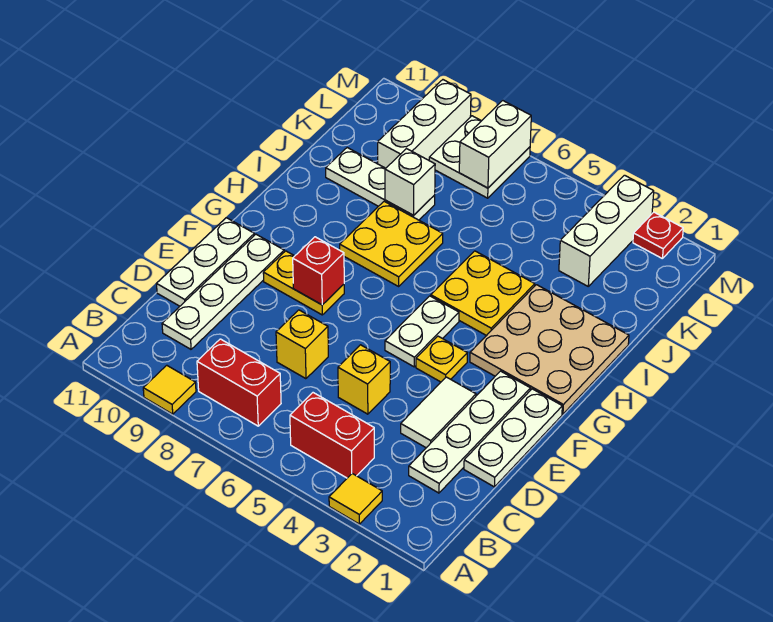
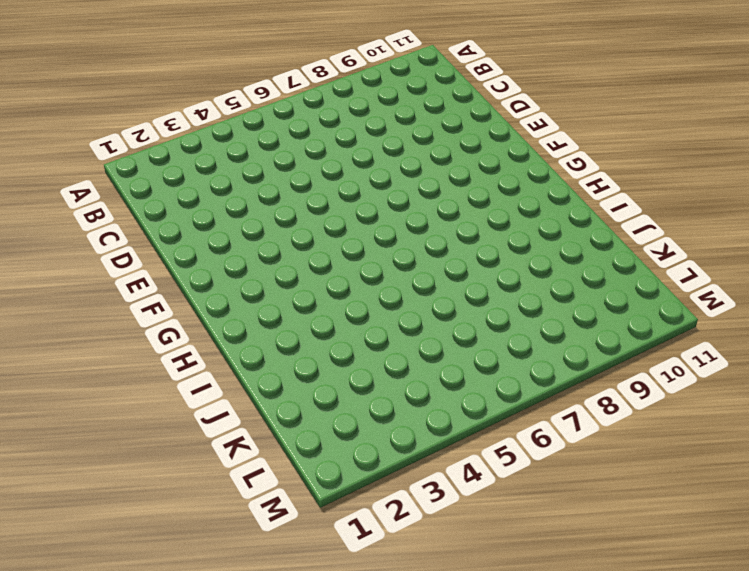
none -> yellow 1x1 tile [329,474,382,524]
none -> yellow 1x1 tile [143,365,196,414]
none -> red 1x2 brick [290,393,374,478]

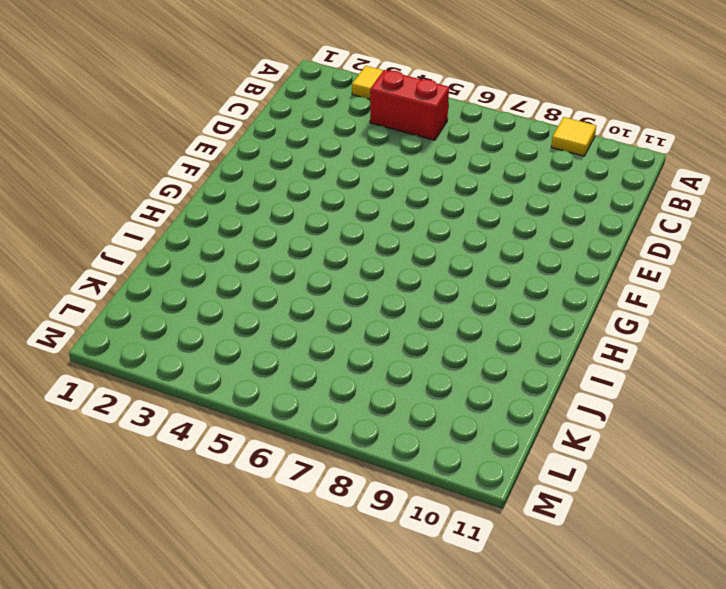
none -> red 1x2 brick [197,339,281,426]
none -> white 1x4 plate [409,371,531,493]
none -> white 1x4 plate [162,234,284,349]

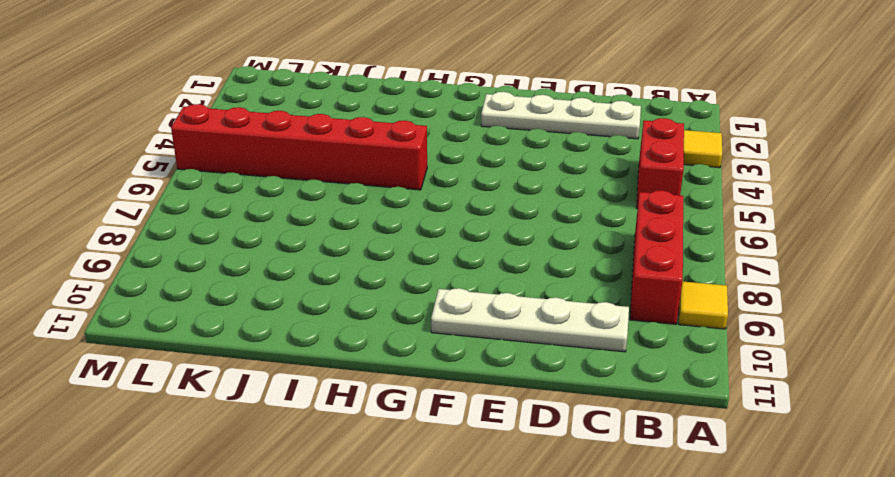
red 1x3 brick [630,190,683,324] -> red 1x2 brick [197,339,281,426]
red 1x6 brick [171,104,427,190] -> yellow 2x2 plate [431,251,535,336]
none -> white 1x3 plate [464,389,562,487]
none -> white 1x2 tile [401,377,476,448]
none -> yellow 1x1 brick [338,345,390,414]

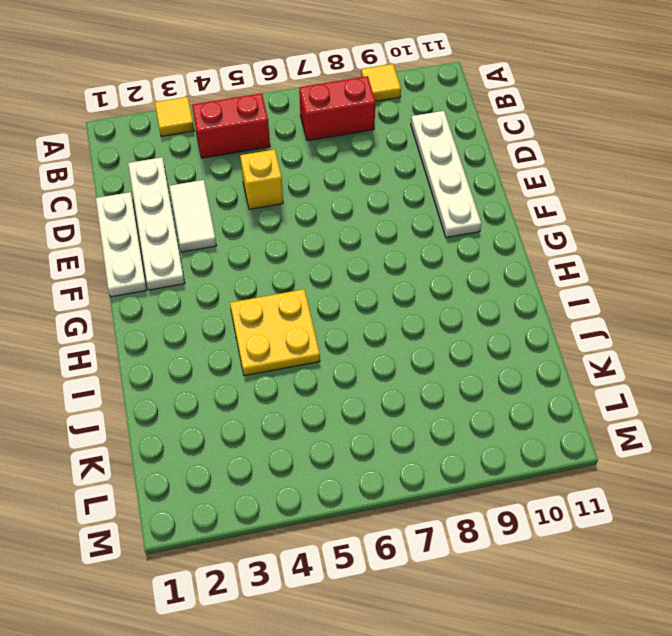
none -> yellow 1x1 brick [276,310,328,379]
none -> white 1x3 plate [157,218,254,306]
none -> yellow 1x1 plate [416,336,467,382]

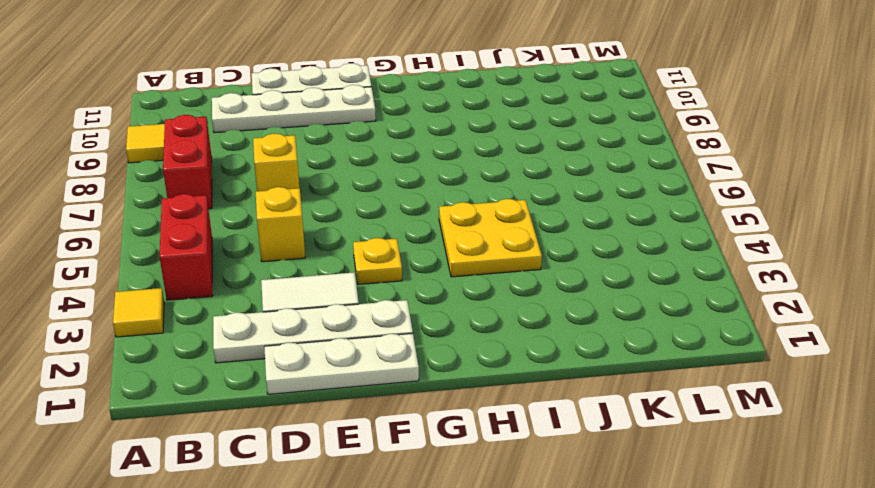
none -> white 1x2 plate [385,296,459,367]
none -> yellow 1x2 plate [263,251,344,315]
none -> tan 3x3 plate [470,285,629,414]

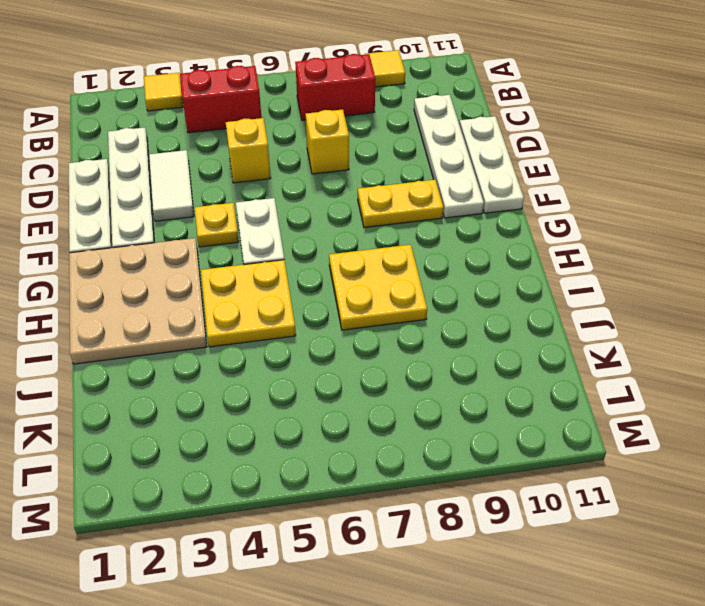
none -> white 1x3 plate [326,148,435,220]
none -> white 1x3 brick [559,175,654,286]
none -> white 1x3 brick [378,80,471,168]

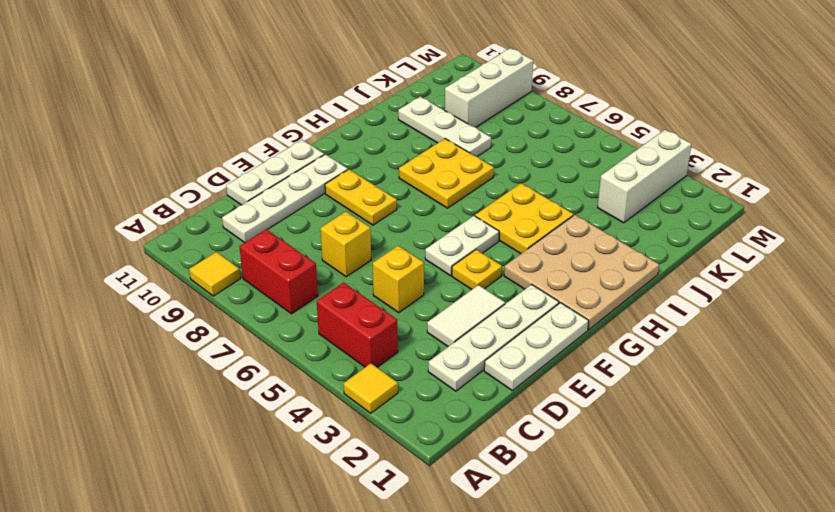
none -> white 2x2 plate [429,116,530,198]
none -> red 1x1 plate [633,212,683,259]
none -> red 1x1 brick [293,237,344,305]

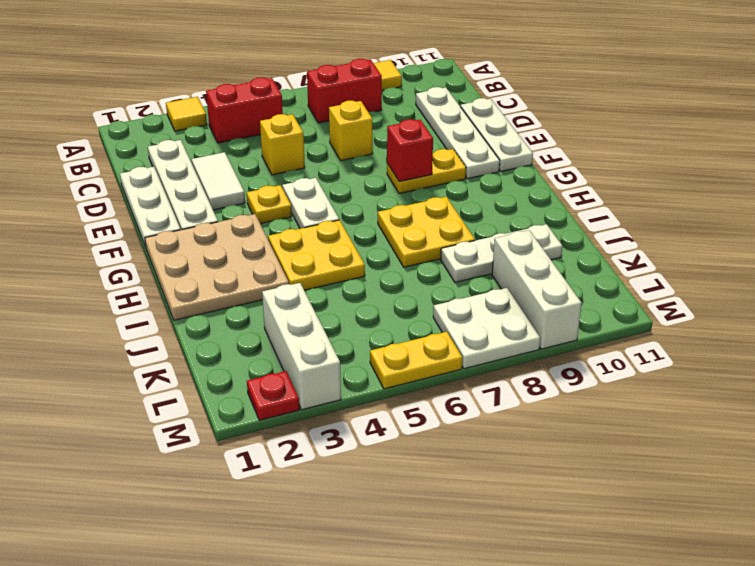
yellow 1x2 plate [370,332,462,389] -> none
none -> white 1x1 brick [385,149,435,215]
none -> white 1x2 brick [459,101,531,188]

